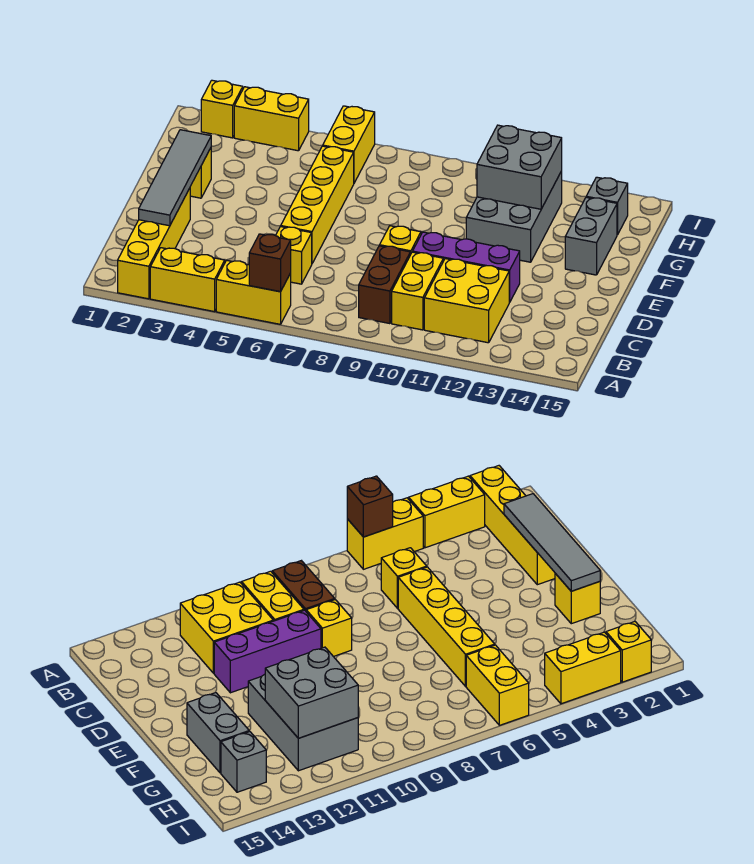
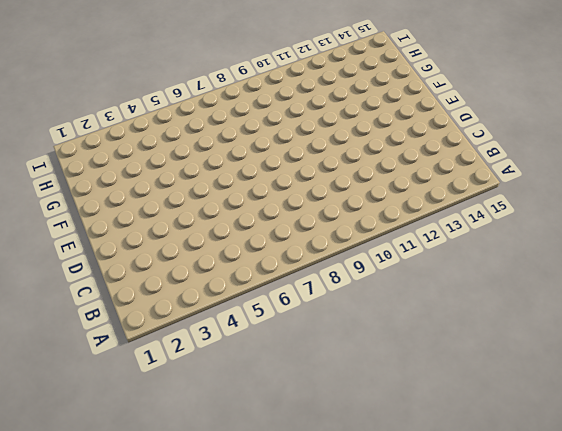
none -> yellow 1x4 brick [118,188,190,299]
none -> yellow 1x2 brick [150,248,225,312]
none -> yellow 1x2 brick [216,260,291,324]

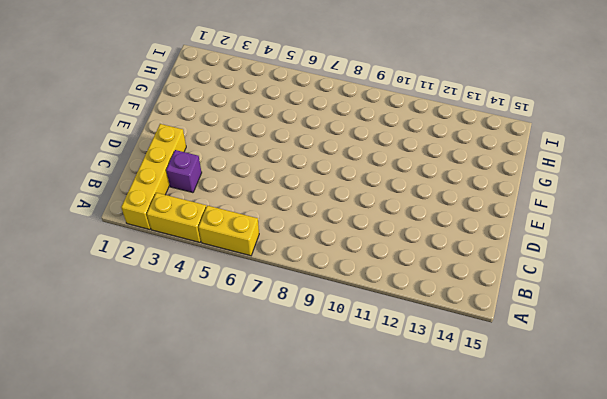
purple 1x1 brick [166,150,202,193] -> none
none -> brown 1x2 brick [359,246,410,324]
none -> yellow 1x2 brick [392,252,443,330]
none -> yellow 2x2 brick [424,259,509,343]

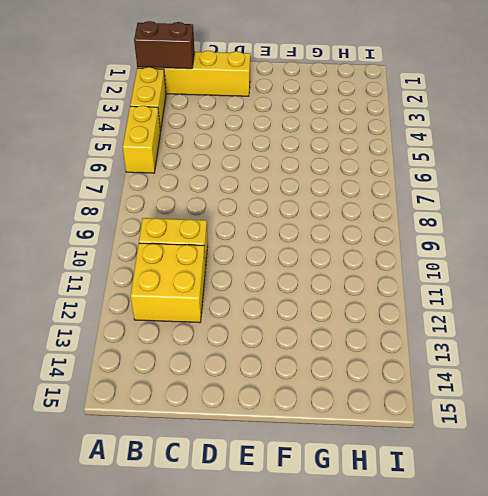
brown 1x2 brick [134,21,195,69] -> brown 1x2 brick moved to [359,246,410,324]
none -> yellow 1x1 brick [276,227,312,284]
none -> yellow 1x4 brick [281,146,354,263]
none -> yellow 1x1 brick [380,226,421,255]

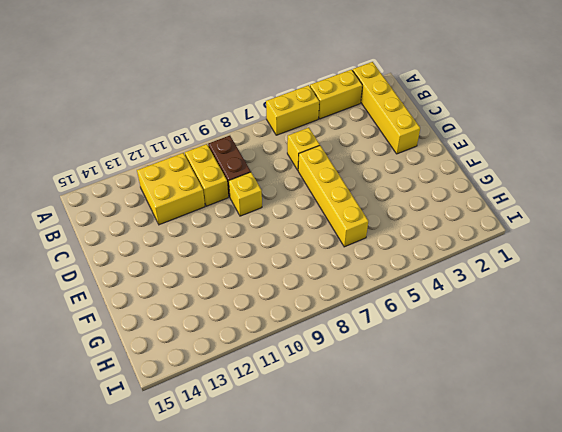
none -> purple 1x3 brick [413,232,520,302]
none -> yellow 1x1 brick [190,148,211,198]
none -> grey 2x3 brick [466,171,562,262]

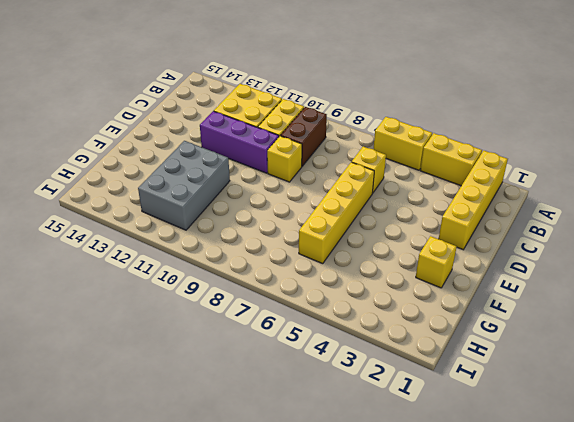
none -> grey 1x2 brick [565,197,617,275]
none -> yellow 1x2 brick [323,106,375,183]
none -> grey 1x1 brick [586,177,628,235]

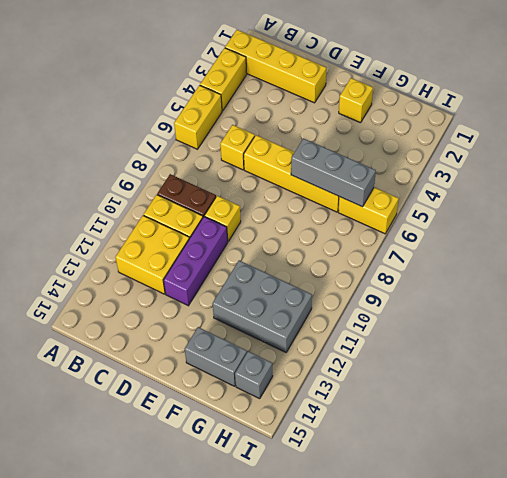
grey 1x3 brick [291,138,376,207] -> none
none -> yellow 1x1 brick [201,80,243,138]
none -> yellow 1x2 brick [234,87,309,151]
none -> brown 1x1 brick [249,234,291,292]

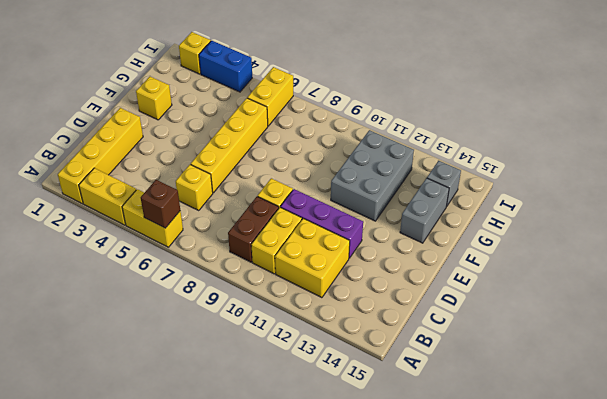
blue 1x2 brick [199,41,252,92] -> yellow 1x2 brick [234,87,309,151]
none -> grey 1x4 tile [139,130,211,226]
none -> grey 2x2 brick [477,125,562,209]

